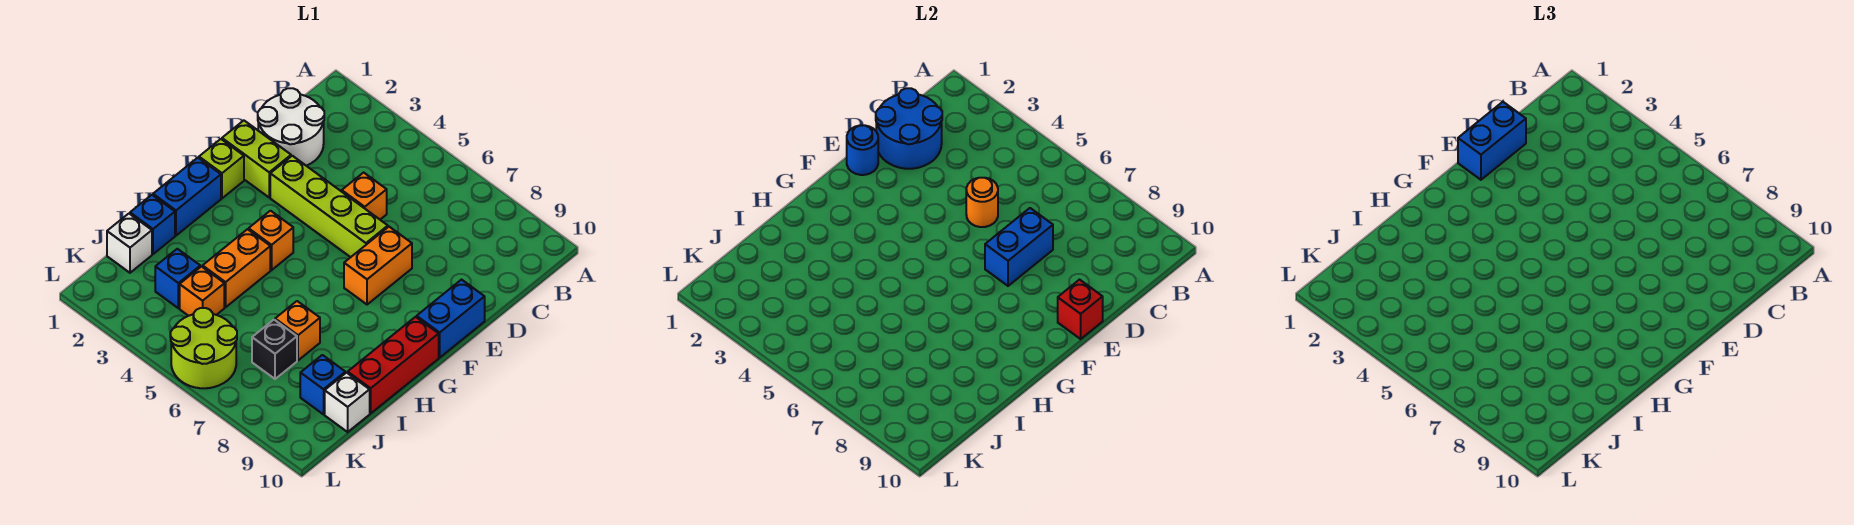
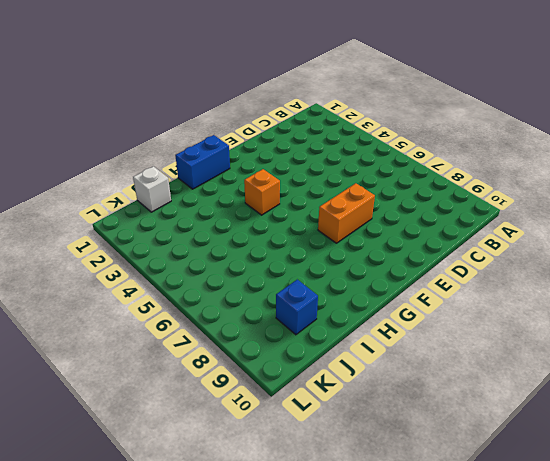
none -> white 2x2 round brick [258,88,324,166]
none -> orange 1x1 brick [342,173,387,220]
none -> lime 1x2 brick [222,121,291,197]

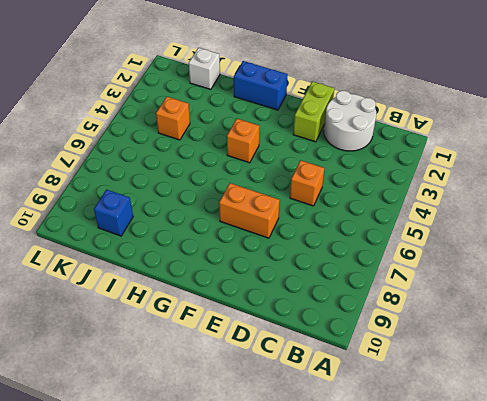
none -> lime 1x4 brick [270,156,388,257]
none -> blue 1x2 brick [417,280,485,358]
none -> lime 1x1 brick [199,139,244,198]

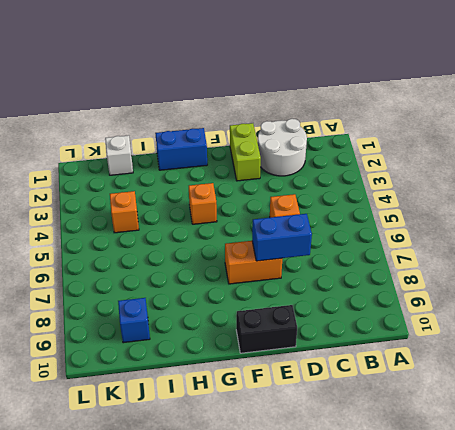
black 1x2 brick [236,305,297,353] -> blue 1x2 brick [417,280,485,358]
none -> lime 1x4 brick [270,156,388,257]
none -> lime 1x1 brick [199,139,244,198]
none -> red 1x3 brick [348,317,439,413]

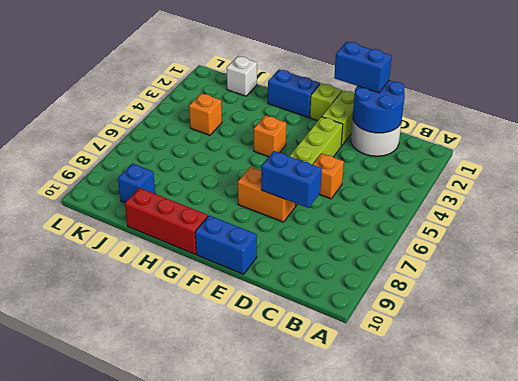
none -> orange 1x2 brick [203,229,270,307]
none -> blue 1x1 brick [130,195,175,254]
none -> orange 1x1 brick [275,301,320,360]

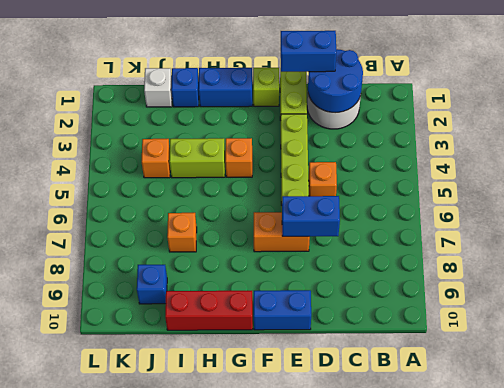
lime 1x2 brick [169,138,225,178] -> orange 1x2 brick [203,229,270,307]
none -> blue 1x1 brick [155,249,200,308]
none -> black 1x1 brick [252,320,297,379]
none -> white 1x1 brick [325,373,370,432]

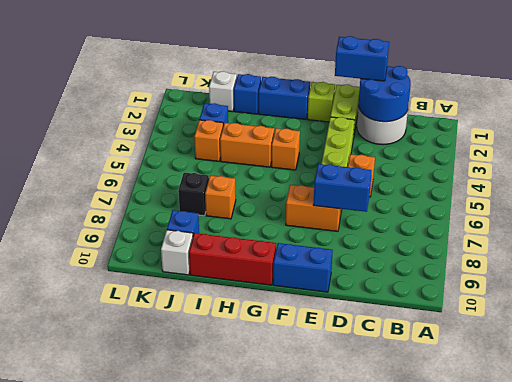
none -> lime 2x2 round brick [170,308,237,388]
none -> orange 1x1 round brick [966,178,998,227]
none -> blue 1x1 round brick [847,125,878,175]

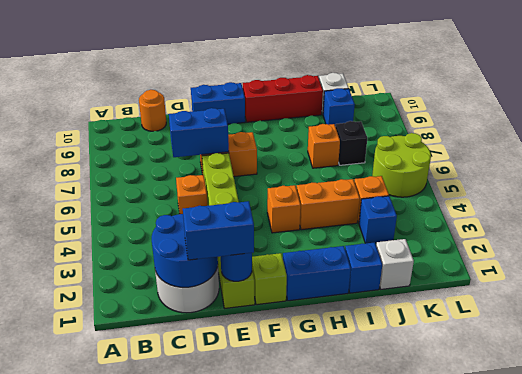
orange 1x1 round brick [139,90,166,131] -> orange 1x1 round brick moved to [966,178,998,227]
none -> red 1x1 brick [1058,280,1103,339]

